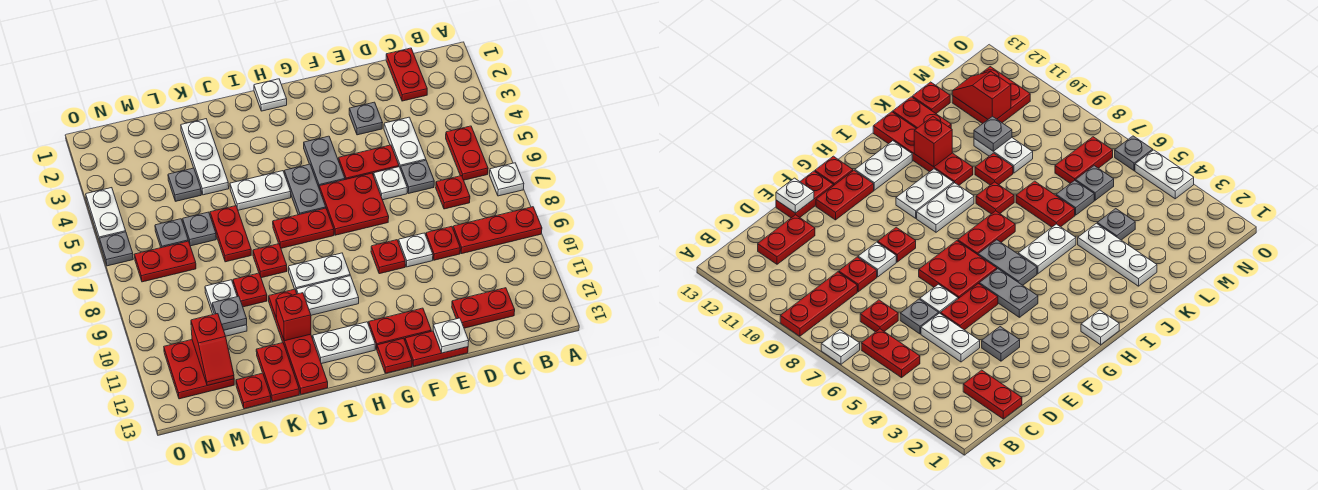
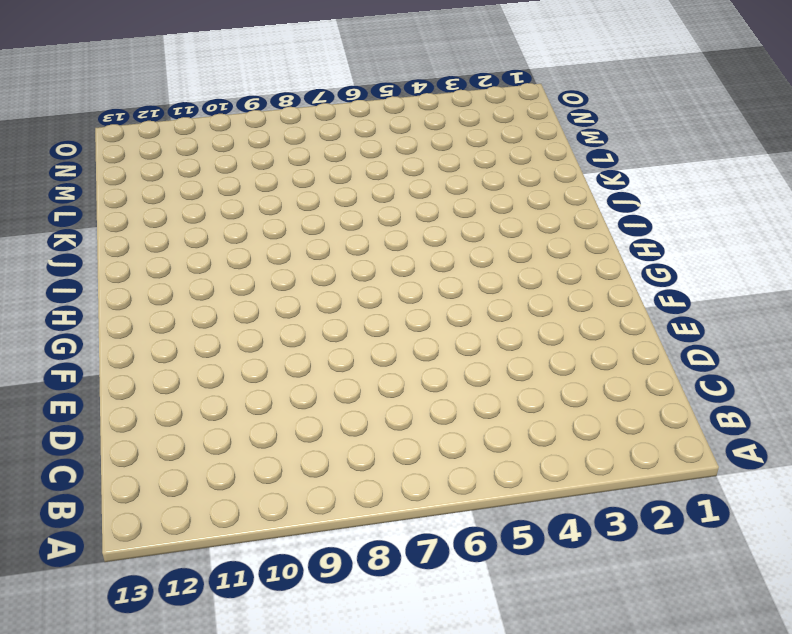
none -> white 1x1 plate [490,163,524,196]
none -> red 1x3 plate [453,207,542,254]
none -> red 1x2 plate [446,126,488,180]
none -> red 1x2 plate [386,48,427,101]

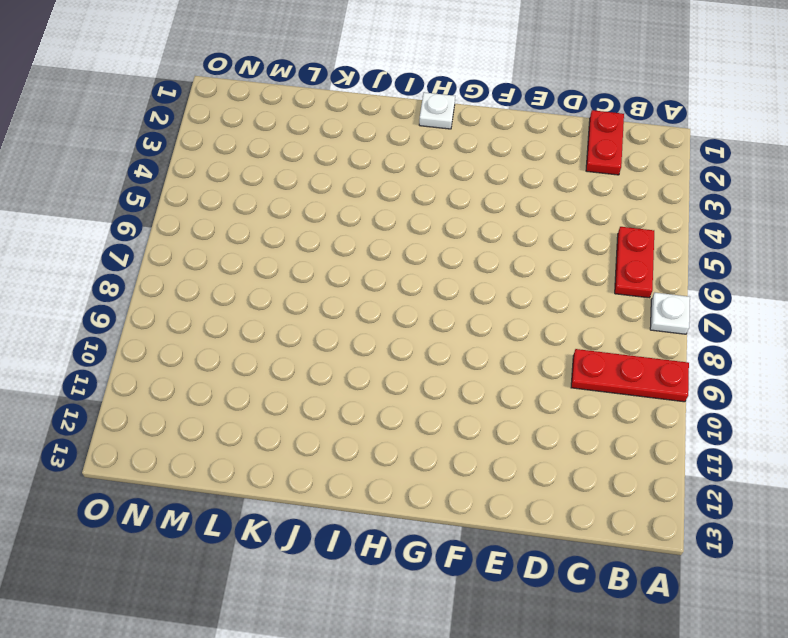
none -> red 1x1 plate [436,176,470,209]
none -> red 1x2 plate [452,288,515,328]
none -> white 1x2 plate [384,117,426,169]
none -> grey 1x1 plate [401,160,434,193]

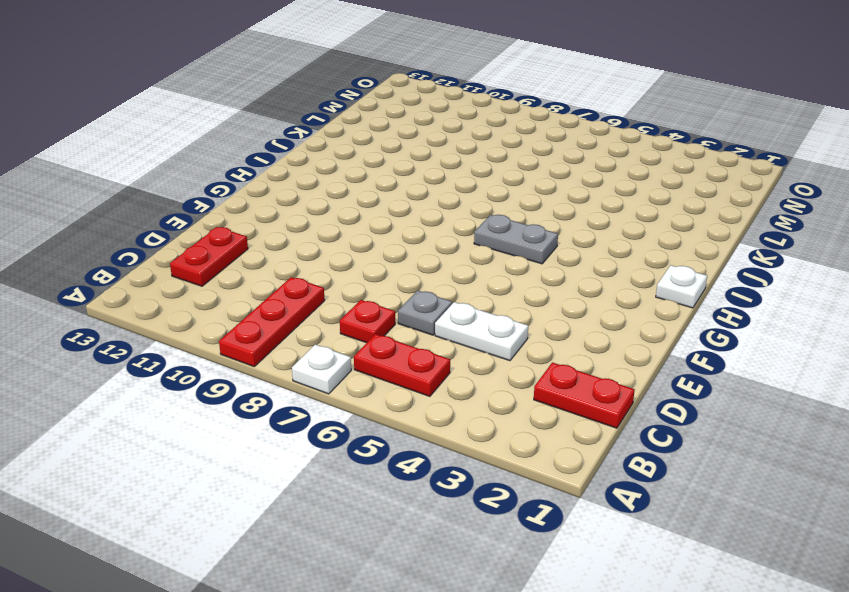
none -> red 1x1 plate [426,226,460,260]
none -> grey 1x1 plate [349,102,382,135]
none -> red 1x2 plate [339,145,399,179]
none -> white 1x1 plate [374,167,407,200]

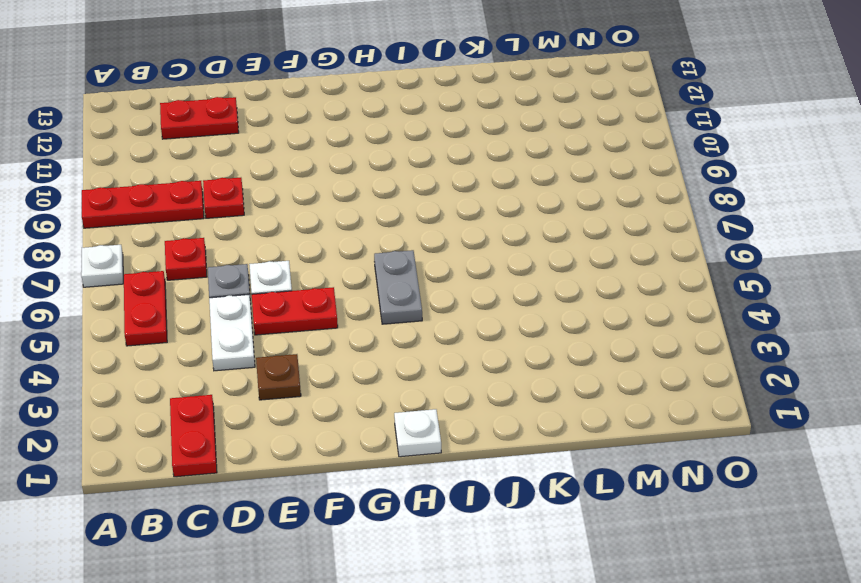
brown 1x1 plate [256,354,301,400] -> grey 1x1 plate [349,102,382,135]
none -> white 1x1 plate [399,233,433,267]
none -> red 1x2 plate [405,331,468,366]
none -> red 2x2 plate [319,173,389,235]
none -> red 1x1 plate [371,240,405,274]

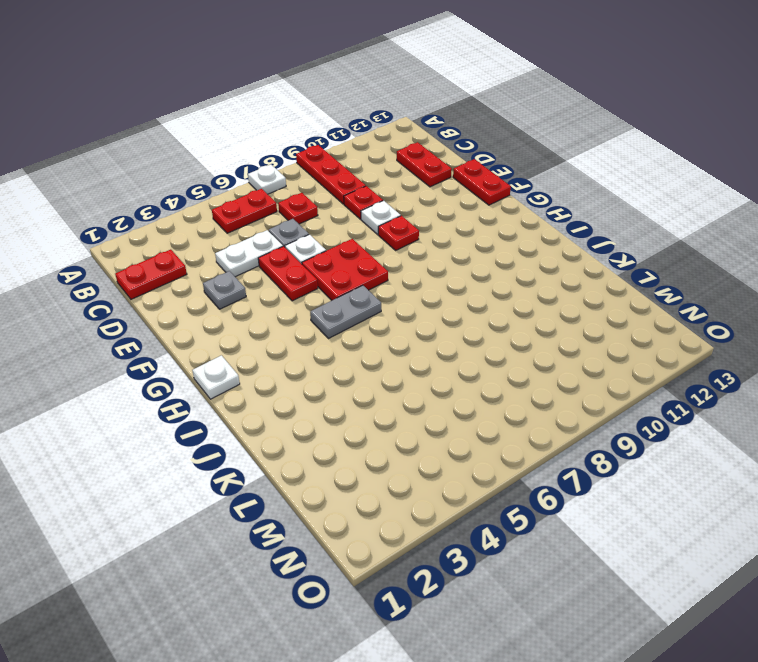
none -> red 1x2 plate [369,308,431,349]
none -> grey 1x2 plate [304,136,345,187]
none -> red 1x1 plate [377,338,412,373]
none -> red 1x2 plate [273,208,334,248]

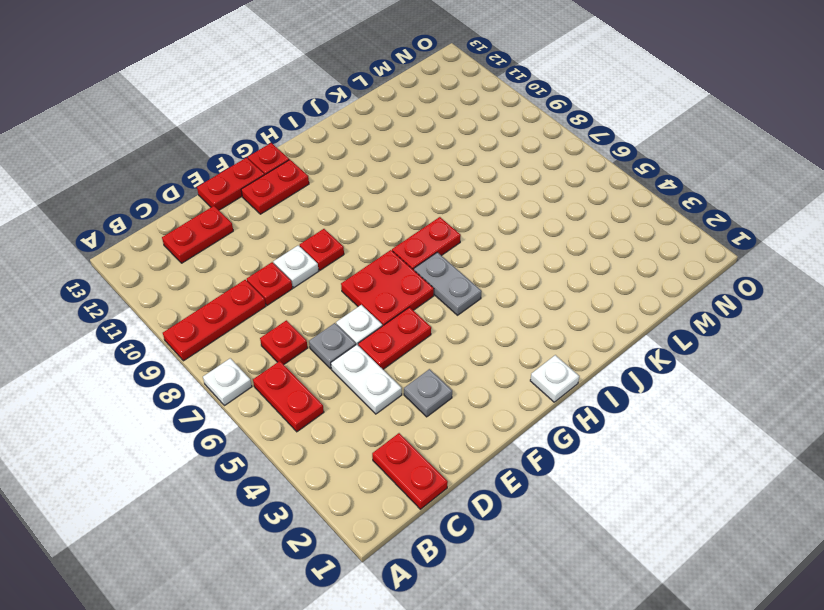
none -> grey 1x2 plate [304,136,345,187]
none -> white 1x2 plate [289,253,350,293]
none -> white 1x2 plate [297,276,359,315]
none -> white 1x2 plate [313,322,375,364]

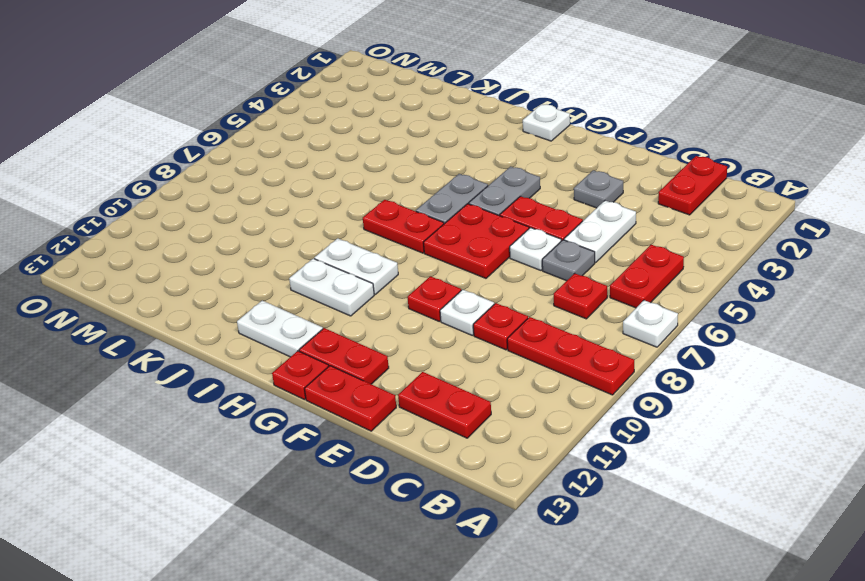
none -> white 1x2 plate [230,171,291,210]
none -> red 1x1 plate [253,244,287,278]
none -> red 1x4 plate [269,289,328,394]
none -> white 1x3 plate [181,119,229,195]

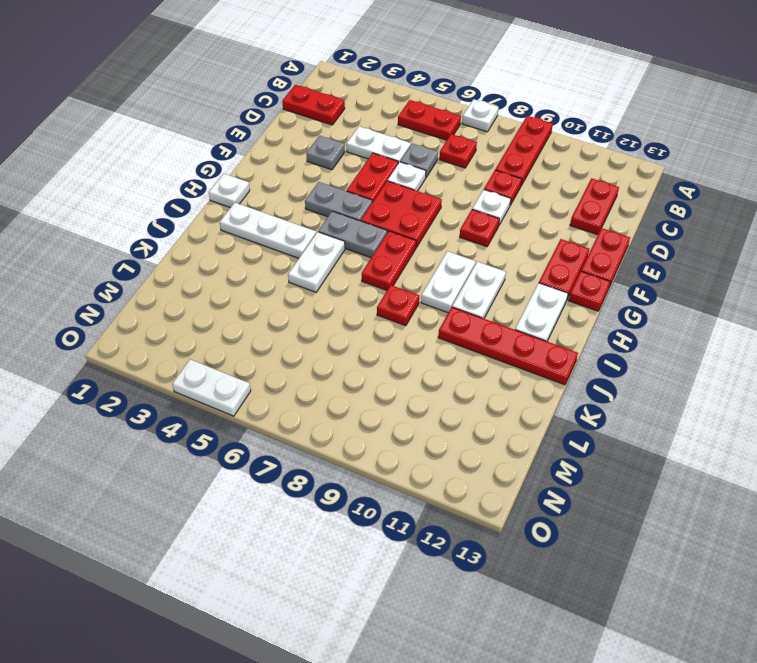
white 1x3 plate [220,203,316,258] -> white 1x3 plate moved to [181,119,229,195]
none -> red 1x2 plate [210,206,251,262]
none -> red 1x1 plate [233,273,267,307]
none -> red 1x2 plate [256,343,299,402]
none -> grey 1x1 plate [168,168,201,201]

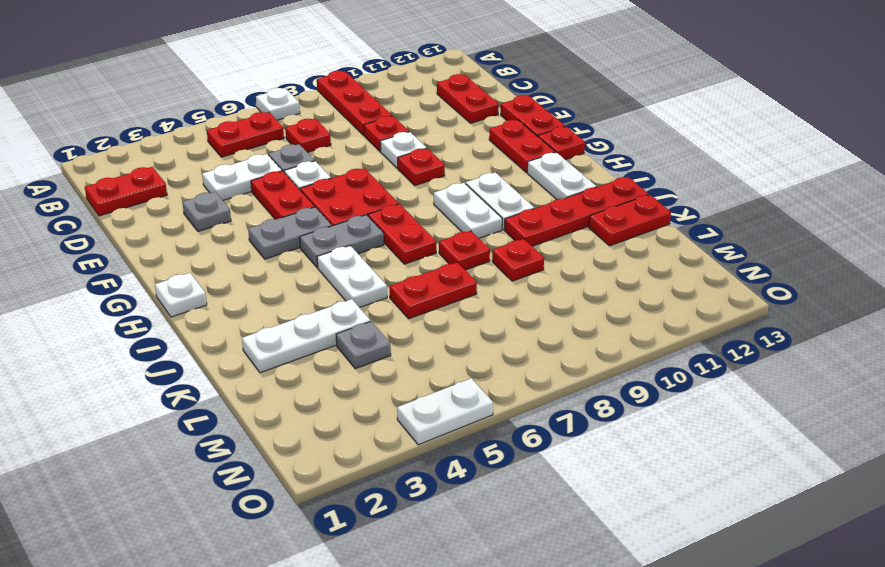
none -> grey 1x1 plate [183,212,216,246]
none -> white 1x2 plate [205,280,247,336]
none -> red 1x1 plate [236,373,271,409]
none -> grey 1x1 plate [155,219,188,248]

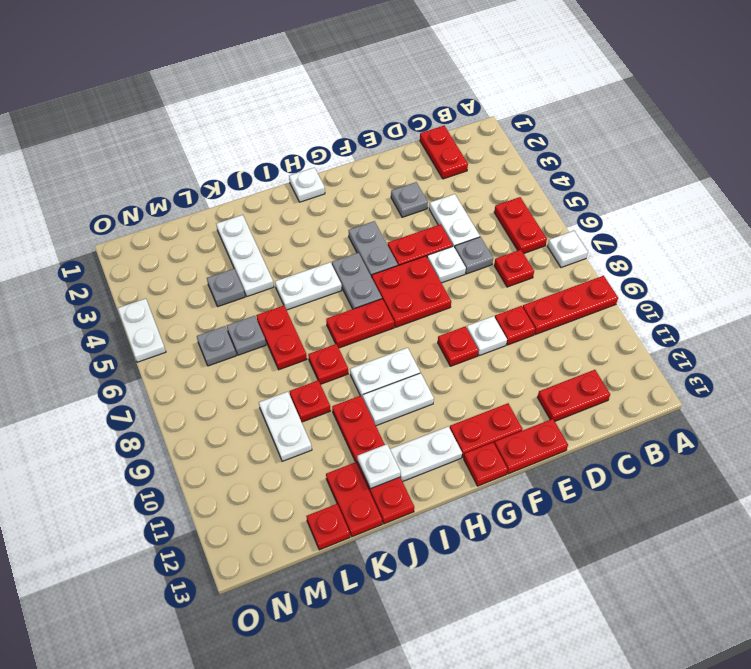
white 1x1 plate [357,444,401,489] -> white 1x1 plate moved to [433,318,469,353]
none -> red 1x2 plate [134,241,196,282]
none -> red 2x2 plate [164,340,234,399]
none -> grey 1x1 plate [100,232,133,266]
none -> red 1x1 brick [276,293,311,341]

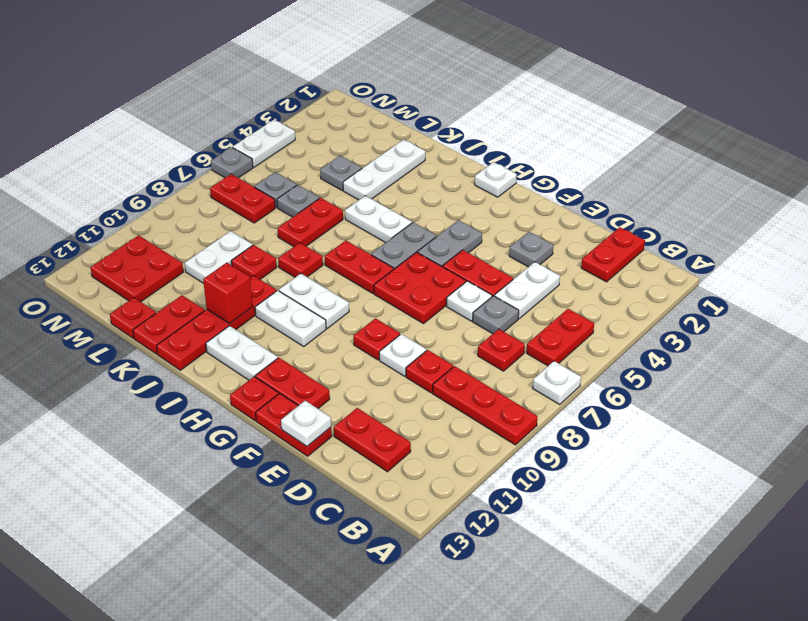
none -> grey 1x1 plate [212,296,247,330]
none -> red 1x2 slope [191,314,234,386]

